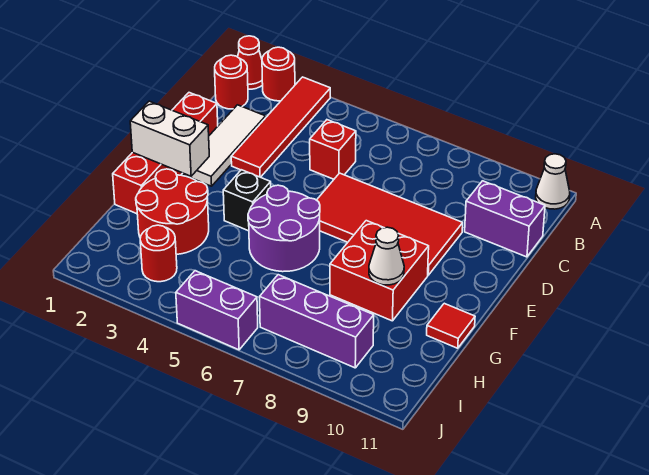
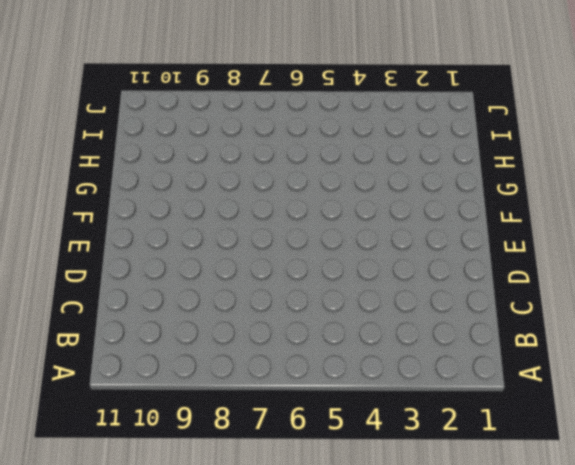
none -> red 1x1 cone [238,36,263,89]
none -> red 1x1 round brick [262,47,295,101]
none -> red 1x4 tile [231,77,330,177]

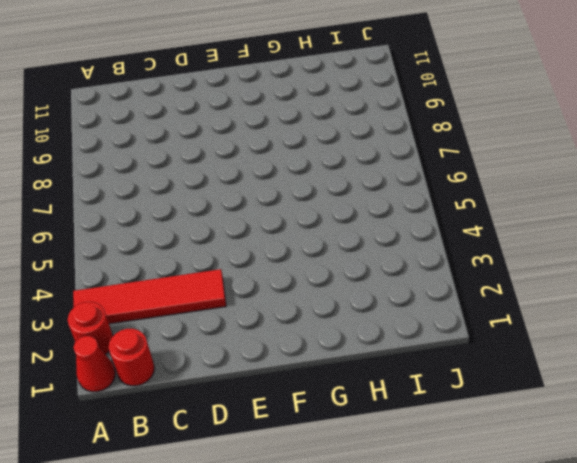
none -> white 1x1 cone [536,154,570,209]
none -> white 1x3 tile [183,105,266,186]
none -> red 1x1 brick [310,120,356,179]

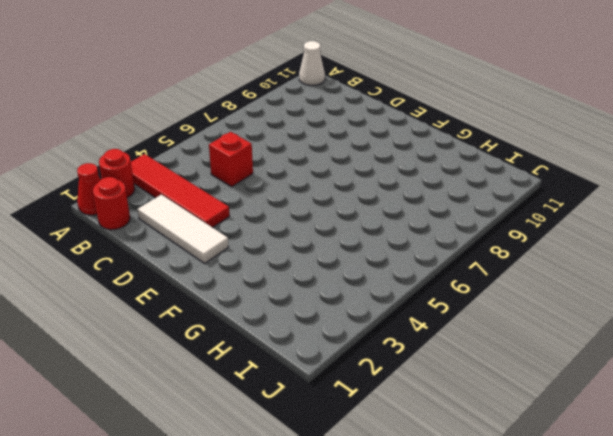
none -> purple 1x2 brick [465,181,545,257]
none -> red 1x4 brick [113,93,218,214]
none -> red 2x4 tile [317,173,463,275]

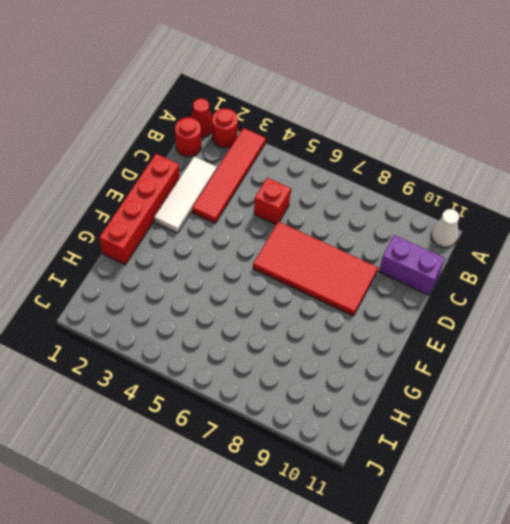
none -> black 1x1 brick [223,170,271,231]
none -> purple 2x2 round brick [248,185,320,272]
none -> red 2x2 brick [330,221,429,321]

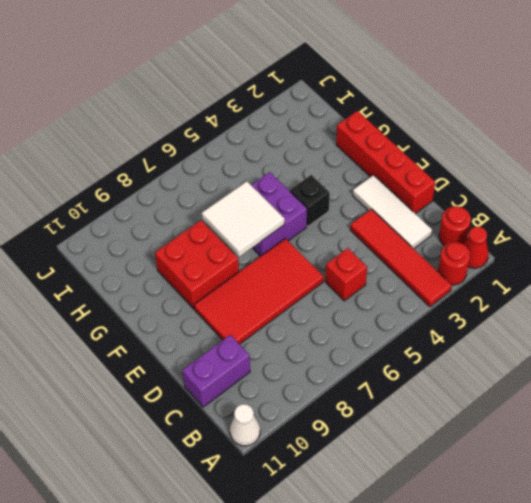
purple 2x2 brick [251,172,307,256] -> purple 2x2 round brick [248,185,320,272]
white 2x2 tile [202,181,285,257] -> none
none -> red 2x2 round brick [136,169,209,254]
none -> red 1x1 tile [427,303,475,348]
none -> red 1x1 round brick [140,225,177,282]

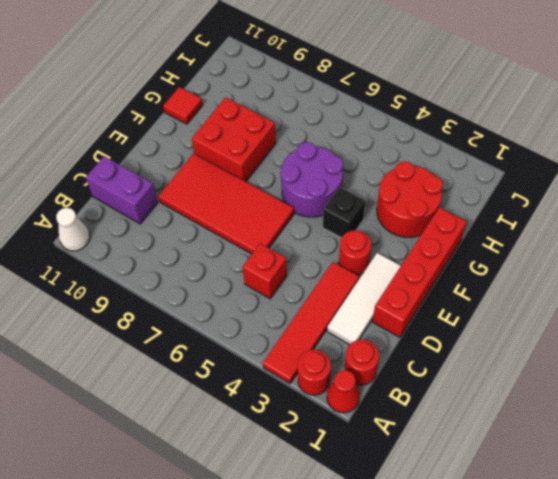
red 1x1 round brick [339,230,371,275] -> red 1x1 round brick moved to [140,225,177,282]
none -> purple 1x3 brick [260,275,374,368]
none -> purple 1x2 brick [176,271,258,350]
none -> white 1x2 brick [130,101,209,176]

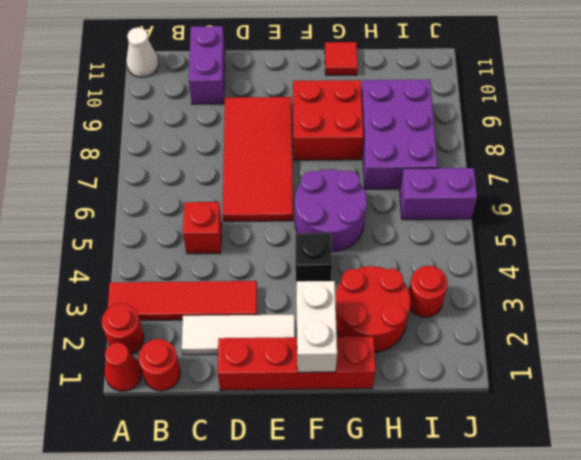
purple 2x3 brick [361,79,438,189] -> purple 1x3 brick [260,275,374,368]
purple 1x2 brick [400,168,477,220] -> purple 1x2 brick turned to [176,271,258,350]
none -> white 1x1 cone [369,227,404,285]

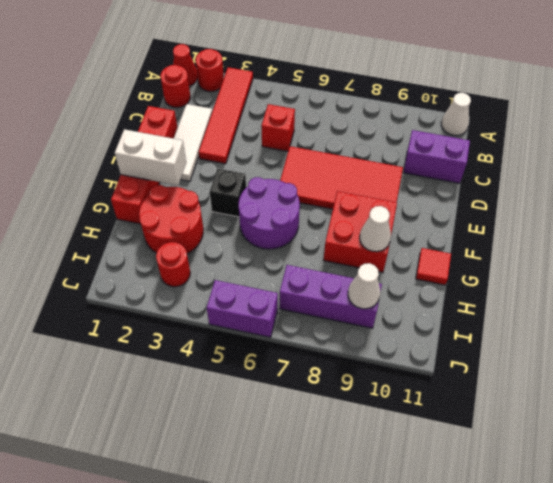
white 1x1 cone [348,263,380,309] -> none

